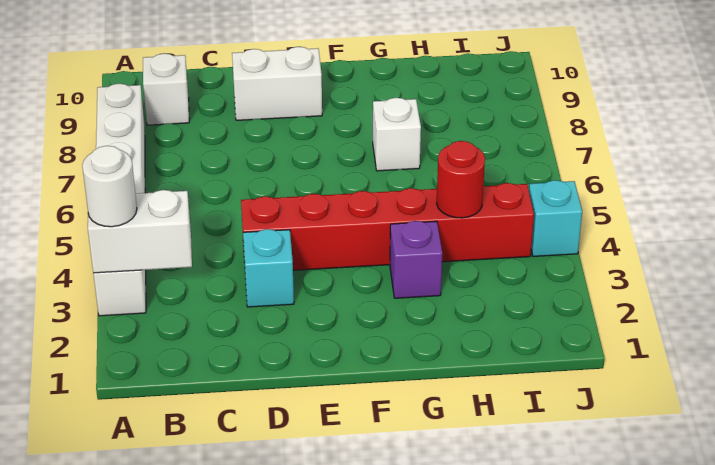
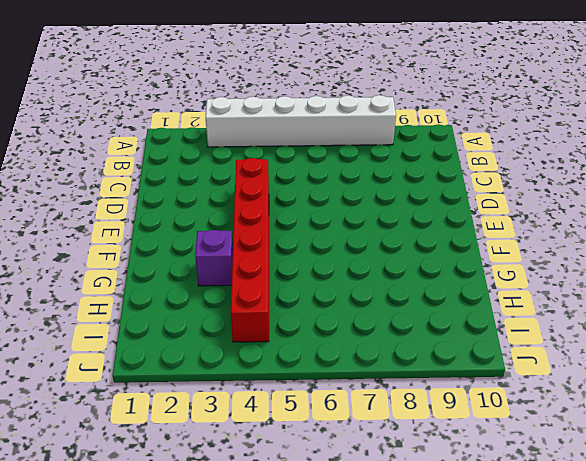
none -> white 1x1 brick [143,53,189,125]
none -> cyan 1x1 brick [243,229,294,307]

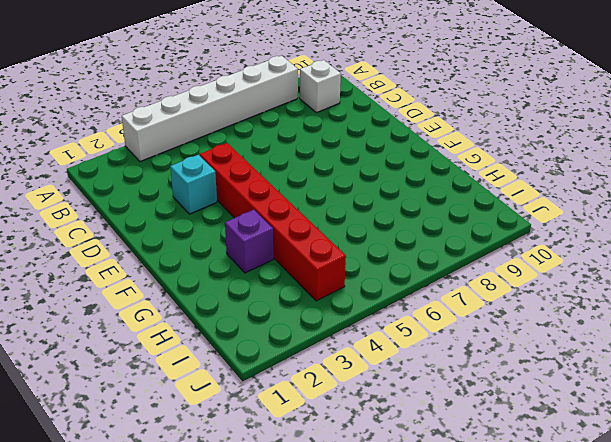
none -> white 1x2 brick [232,47,322,120]
none -> white 1x1 brick [373,98,421,171]

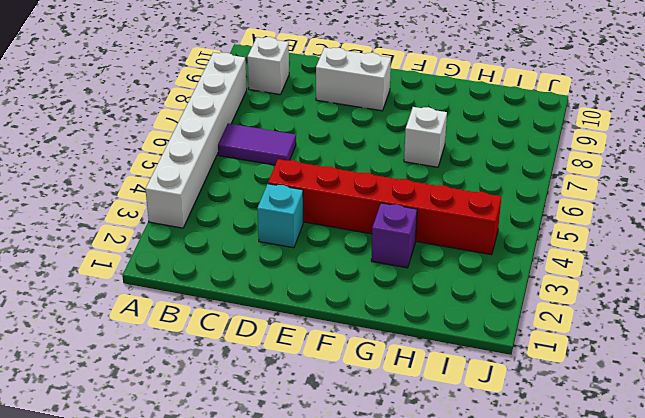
purple 1x2 tile [218,123,296,165] -> none
none -> cyan 1x1 brick [529,180,582,256]
none -> white 1x2 brick [88,190,192,273]

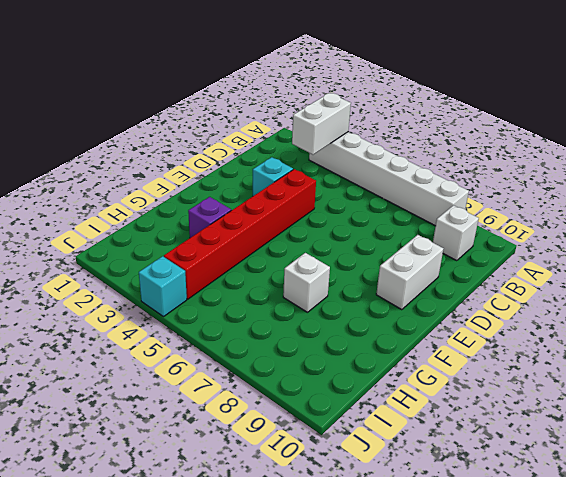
none -> red 1x1 round brick [437,141,485,218]
none -> white 1x1 round brick [82,146,137,227]

